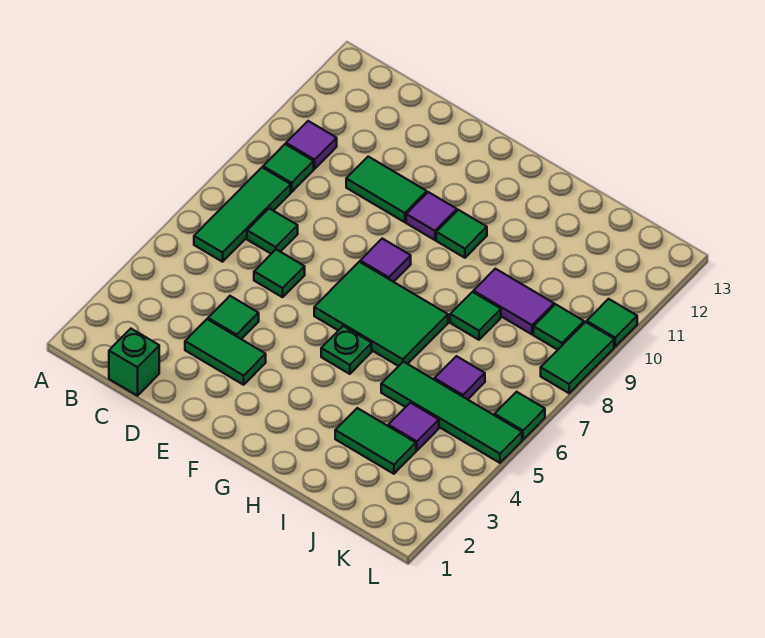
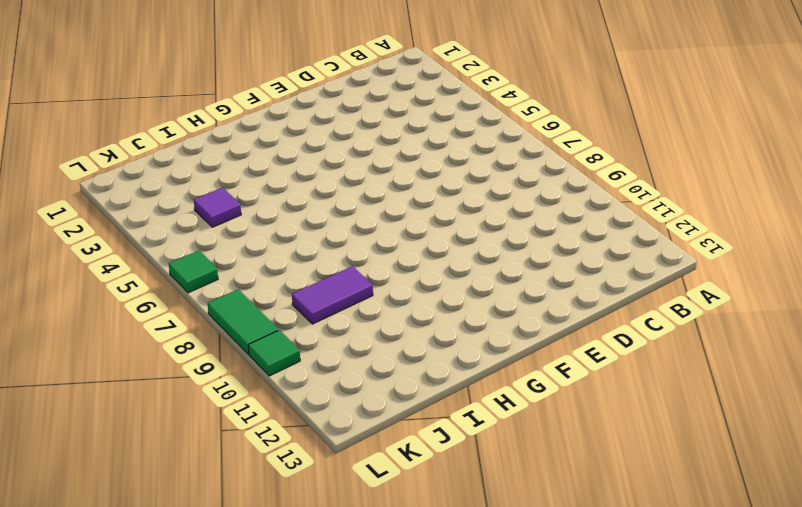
none -> green 1x3 tile [194,167,291,262]
none -> green 1x1 tile [263,144,314,192]
none -> purple 1x1 tile [286,121,337,169]

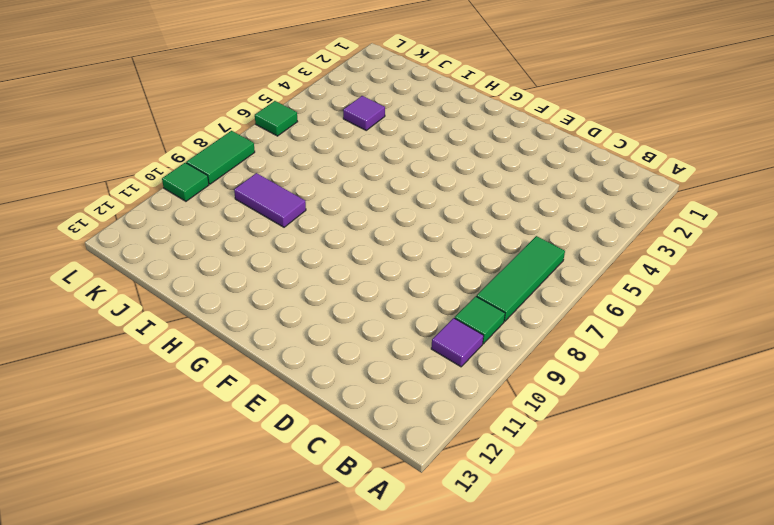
none -> green 1x1 brick [109,329,159,396]
none -> green 1x1 tile [247,208,298,254]
none -> green 1x2 tile [185,319,266,385]

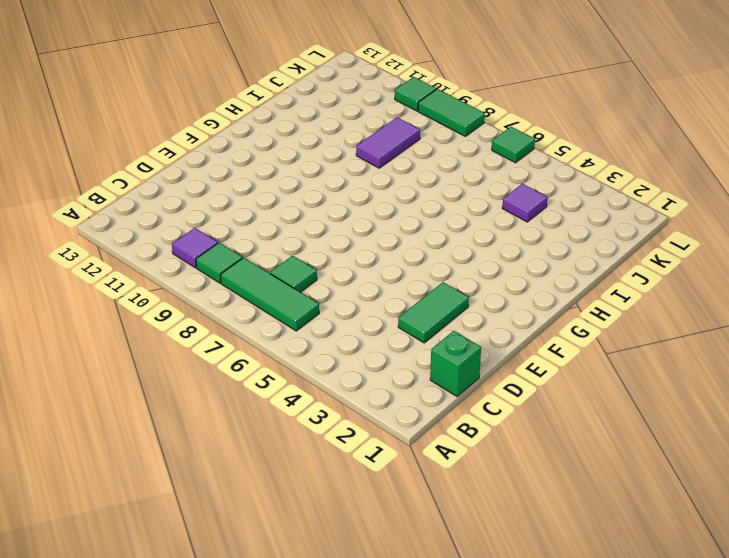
none -> green 1x1 tile [208,296,259,339]
none -> green 1x1 tile [254,250,305,297]
none -> green 1x2 tile [346,157,427,222]

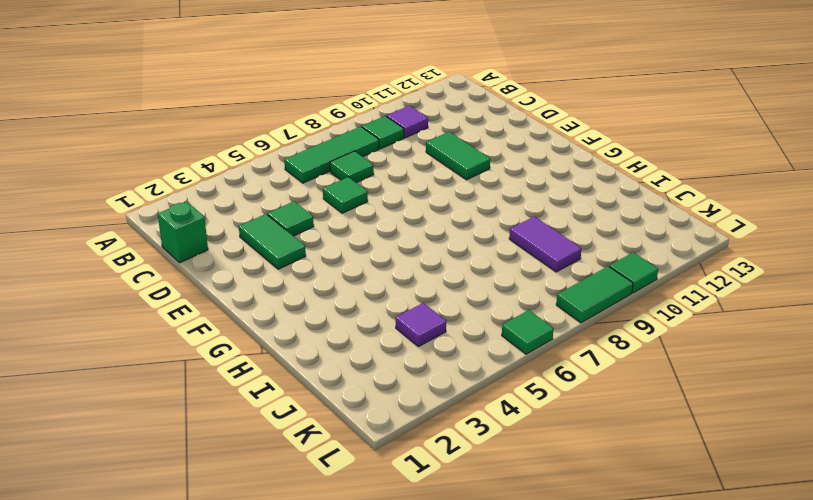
none -> green 2x3 tile [314,262,448,366]
none -> purple 1x1 tile [360,239,411,282]
none -> purple 1x1 tile [406,192,457,240]

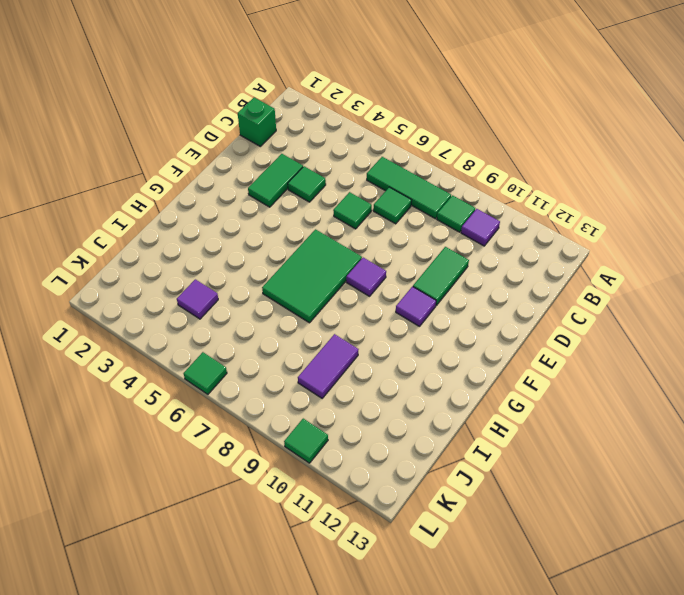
none -> green 1x1 plate [321,326,372,374]
none -> green 1x1 tile [436,210,487,258]
none -> green 1x2 tile [335,408,416,474]

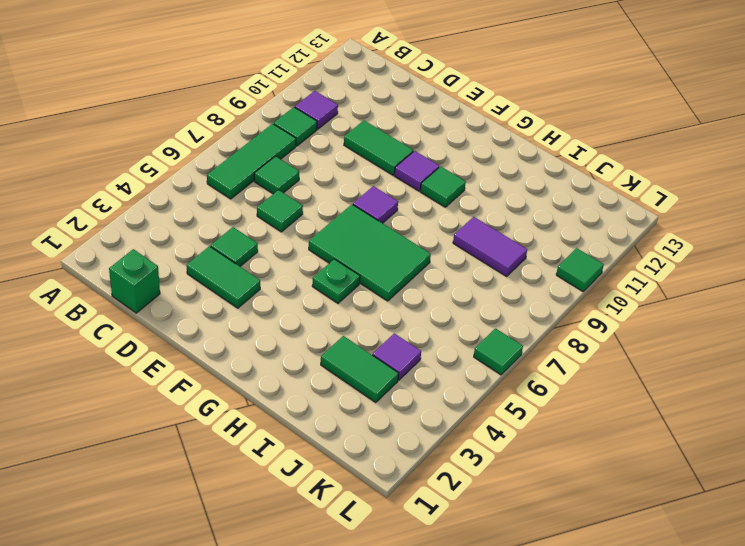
none -> green 1x4 tile [381,362,522,463]
none -> green 1x1 tile [450,292,501,340]
none -> purple 1x1 tile [434,356,485,399]

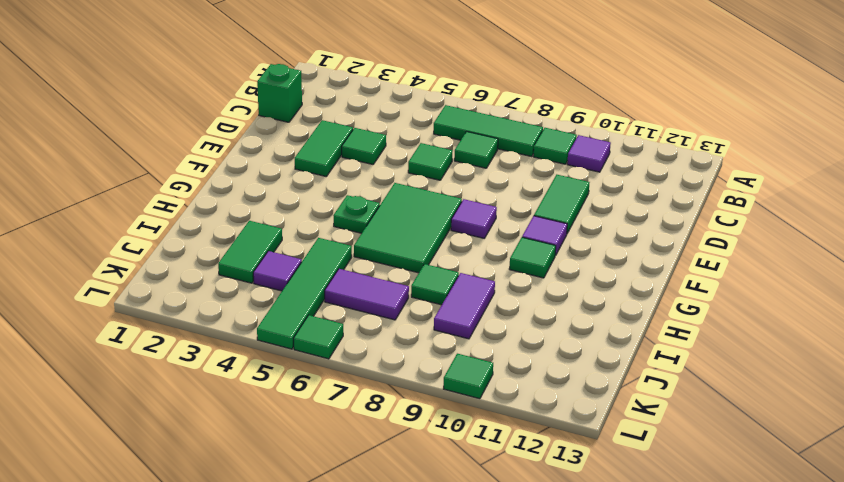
purple 1x2 tile [325,269,409,320] -> purple 1x1 tile [434,356,485,399]
none -> green 1x1 tile [534,304,584,350]
none -> green 1x2 tile [541,322,614,393]

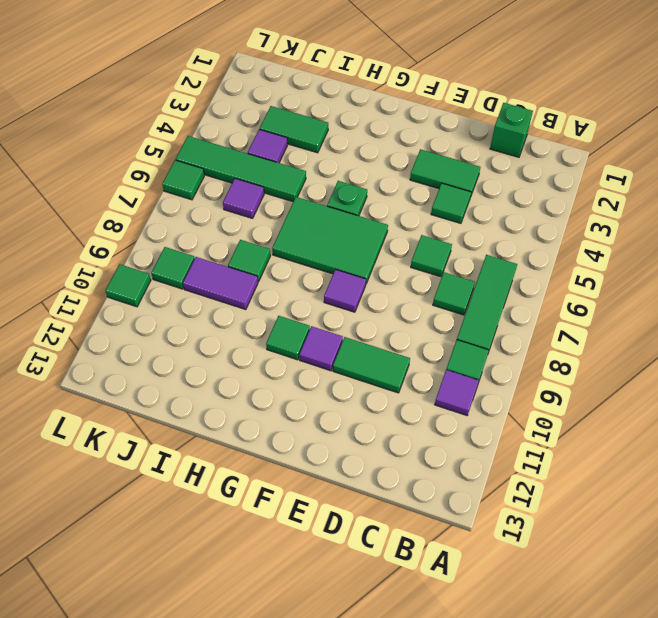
none -> green 1x2 tile [541,322,614,393]

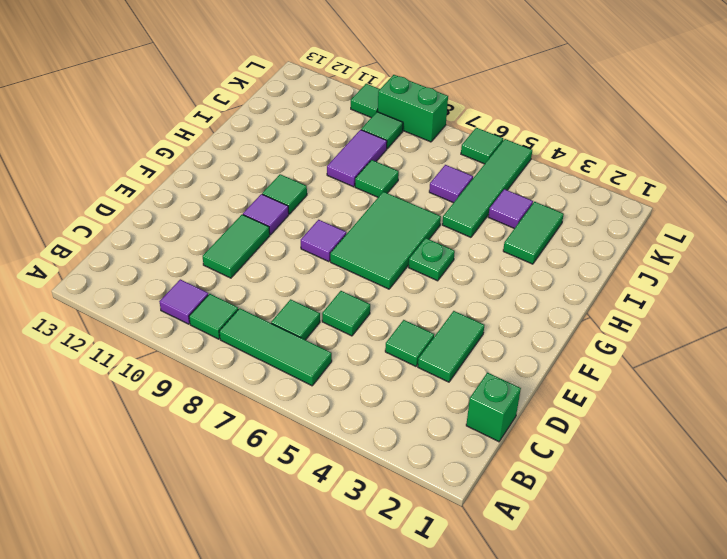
green 1x2 brick [378,75,448,142] -> green 1x2 tile [541,322,614,393]

